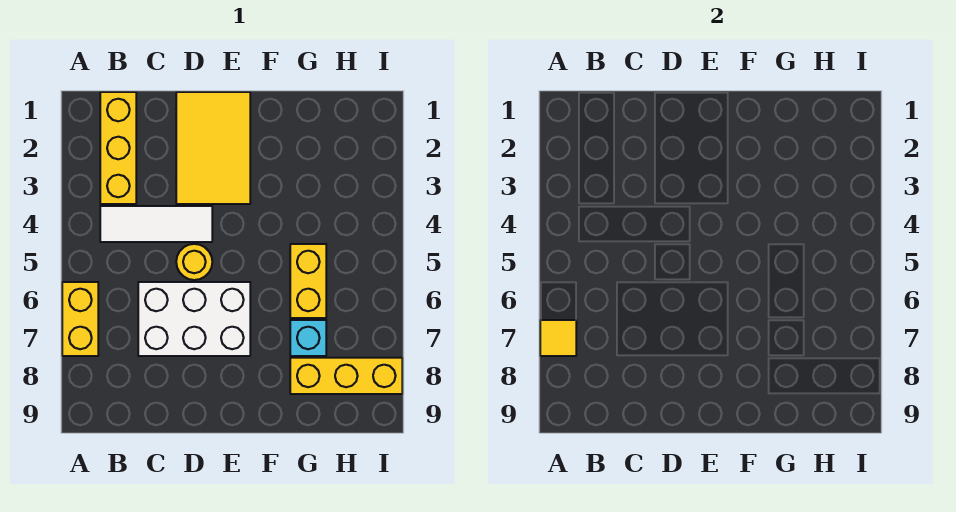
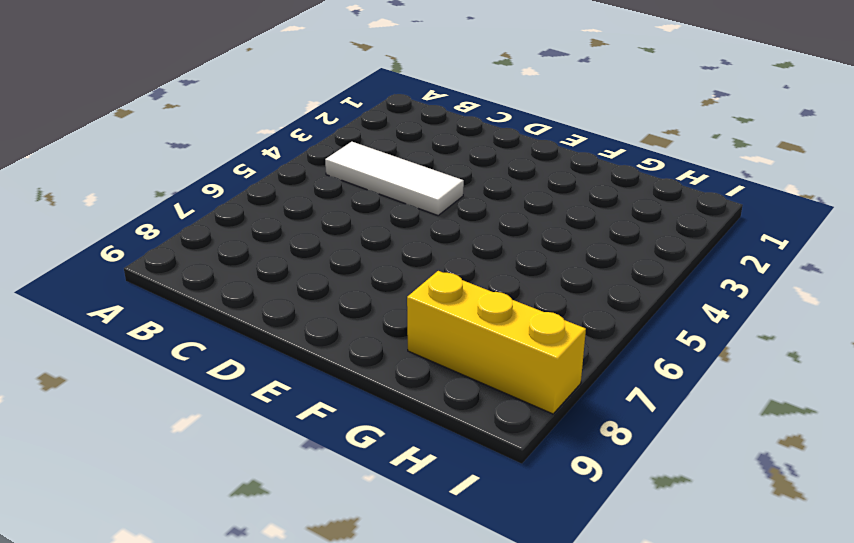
none -> yellow 1x2 brick [62,282,98,356]
none -> yellow 1x3 brick [100,92,136,204]

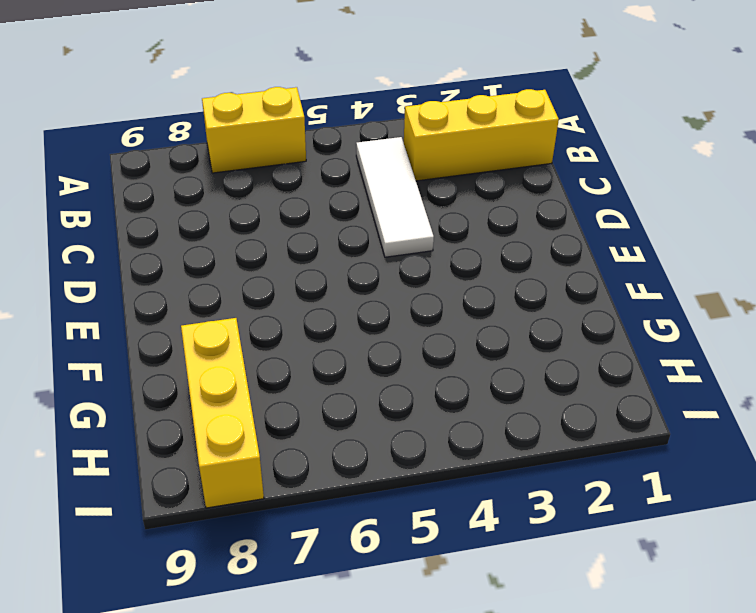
none -> white 2x3 brick [138,282,250,356]
none -> yellow 2x3 tile [176,92,250,204]

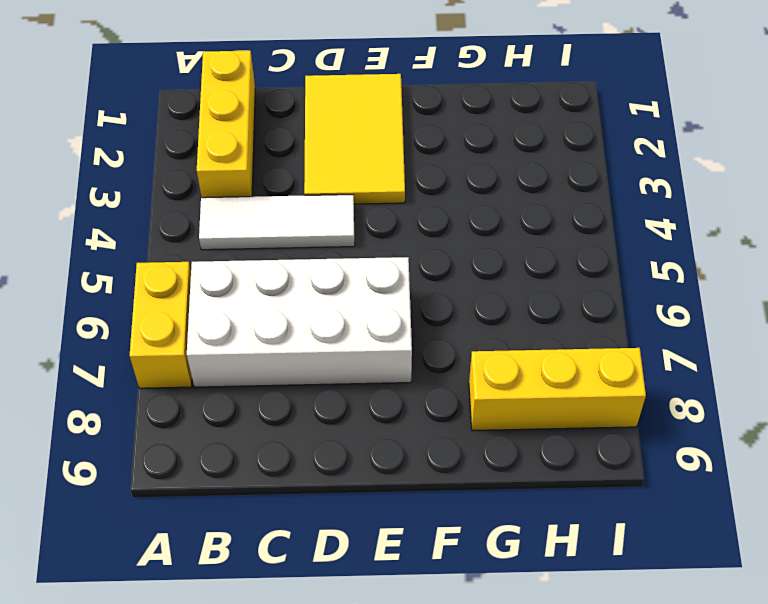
white 2x4 brick [187,257,412,387] -> white 2x3 brick [138,282,250,356]
none -> yellow 1x1 round brick [176,244,212,280]
none -> yellow 1x2 brick [290,244,326,318]

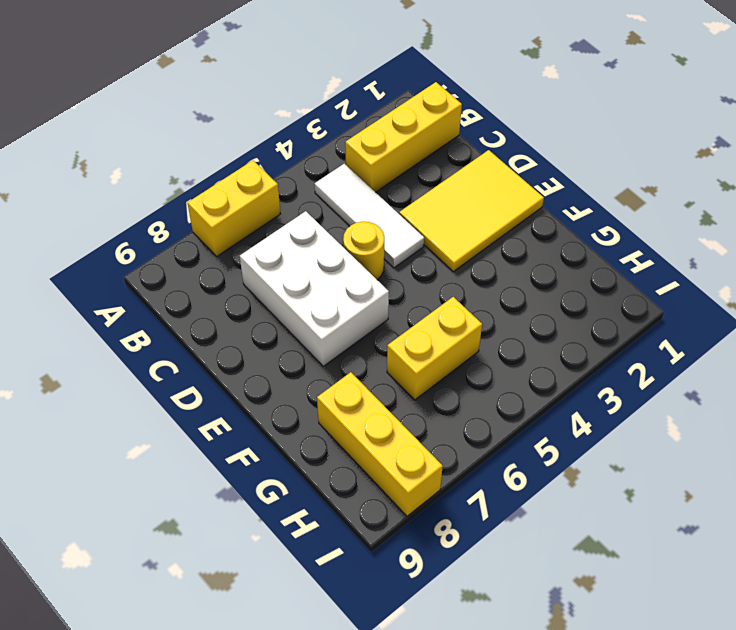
none -> cyan 1x1 brick [290,320,326,356]
none -> yellow 1x1 tile [540,320,576,356]

